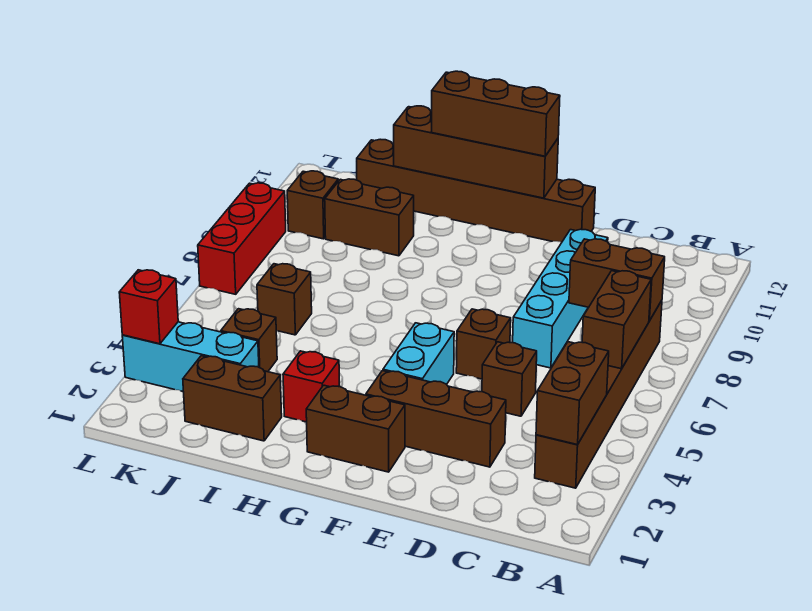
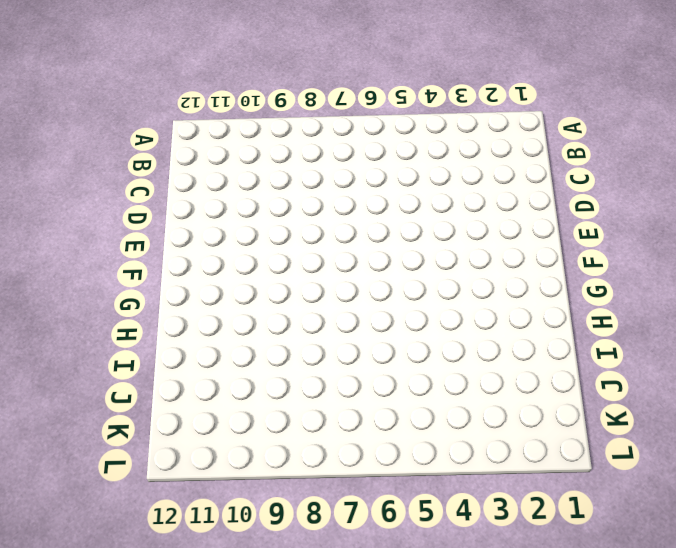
none -> brown 1x6 brick [535,301,662,488]
none -> brown 1x3 brick [366,371,506,467]
none -> brown 1x1 brick [482,342,537,416]

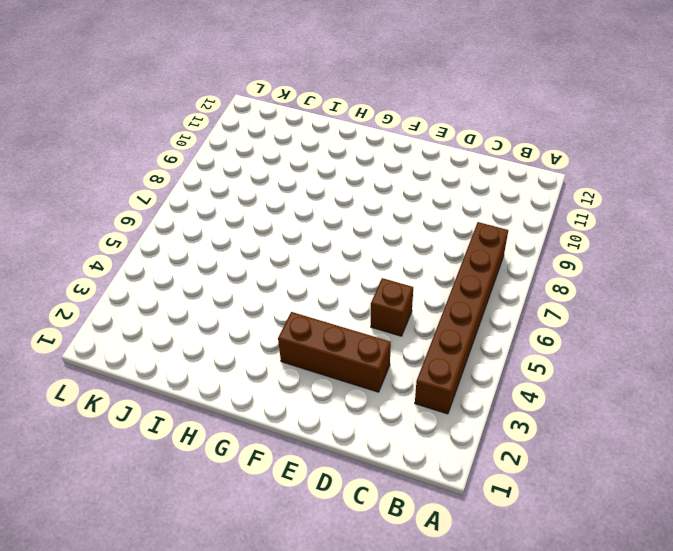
none -> cyan 1x4 brick [513,229,608,368]
none -> brown 1x1 brick [456,309,511,379]
none -> brown 1x6 brick [357,139,595,242]

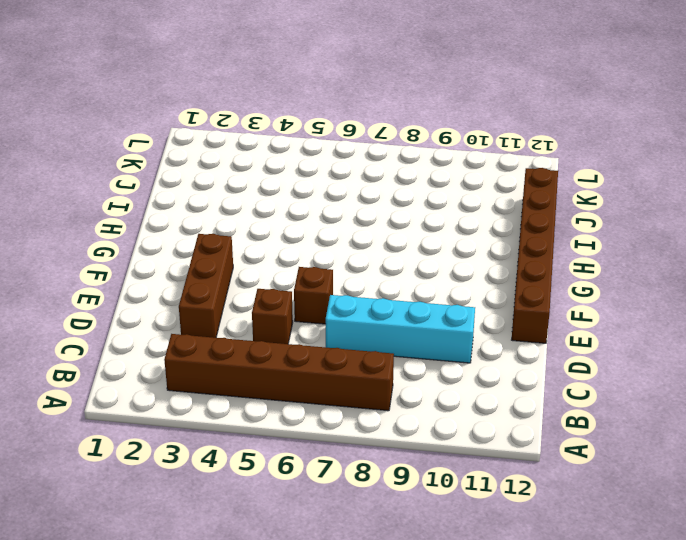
none -> brown 1x2 brick [306,385,405,472]
none -> cyan 1x2 brick [383,323,454,384]
none -> red 1x1 brick [283,351,340,422]

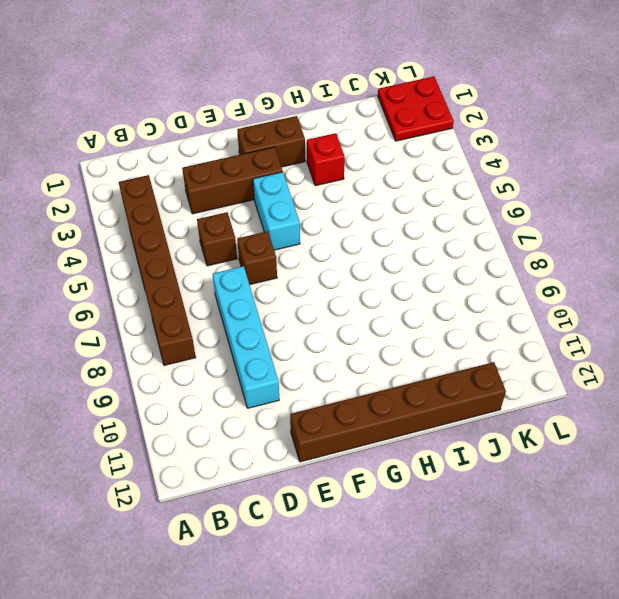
red 2x2 plate [378,76,454,141] -> none
none -> brown 1x2 brick [183,356,282,441]
none -> brown 1x2 brick [325,179,414,256]
none -> cyan 1x3 brick [122,322,259,391]

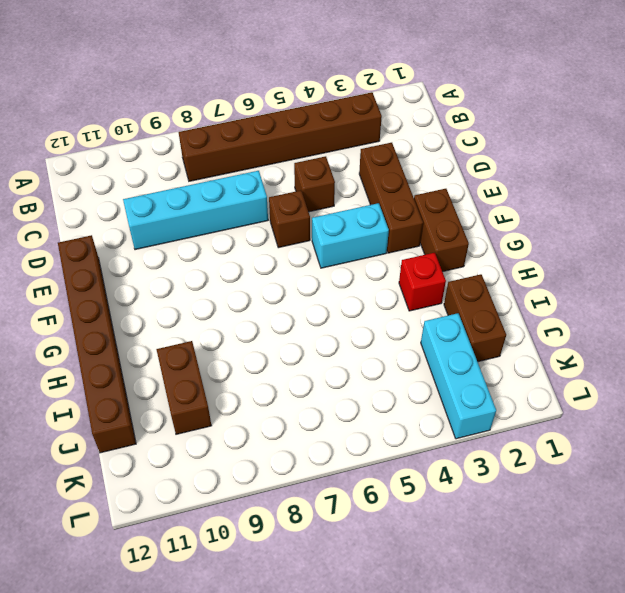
none -> brown 1x1 brick [221,309,277,372]
none -> brown 1x1 brick [257,264,312,335]
none -> brown 1x1 brick [287,171,338,239]

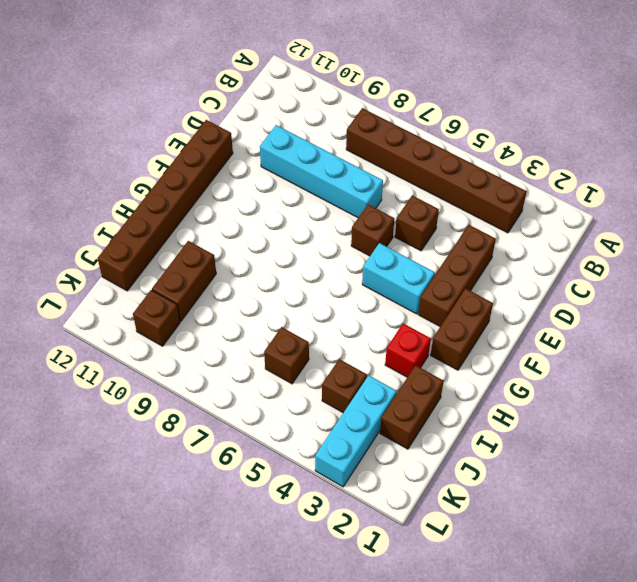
none -> red 1x3 brick [198,183,286,294]
none -> brown 1x2 brick [536,342,609,445]
none -> brown 1x2 brick [582,271,651,369]

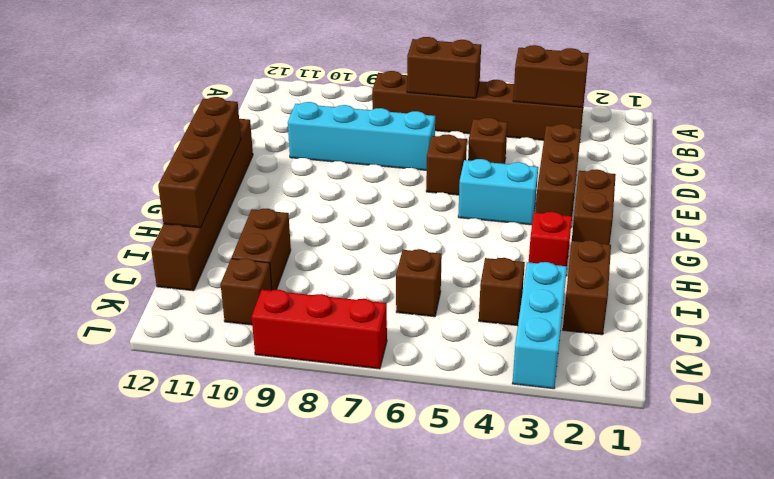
none -> brown 1x2 brick [569,239,665,321]
none -> red 1x1 brick [119,270,178,344]
none -> brown 1x3 brick [432,71,560,156]

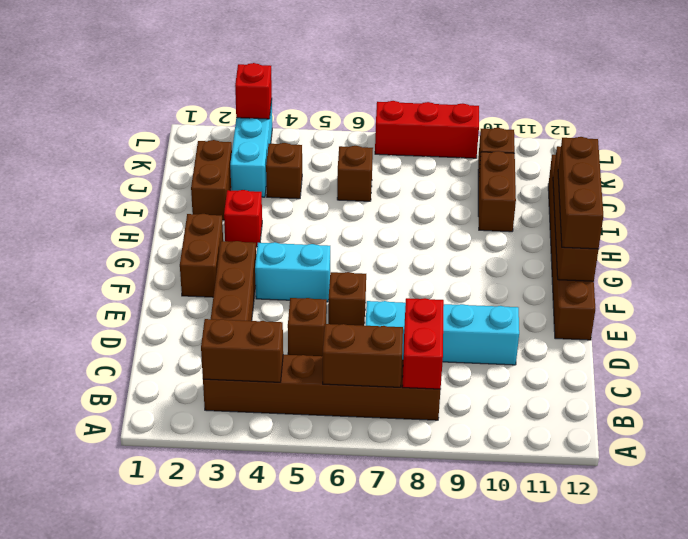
red 1x2 brick [403,298,444,389] -> brown 1x2 brick [569,239,665,321]

